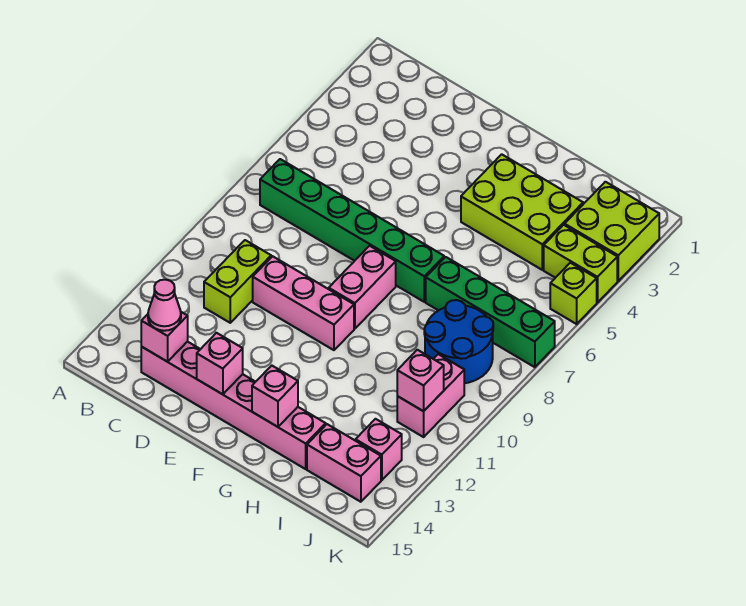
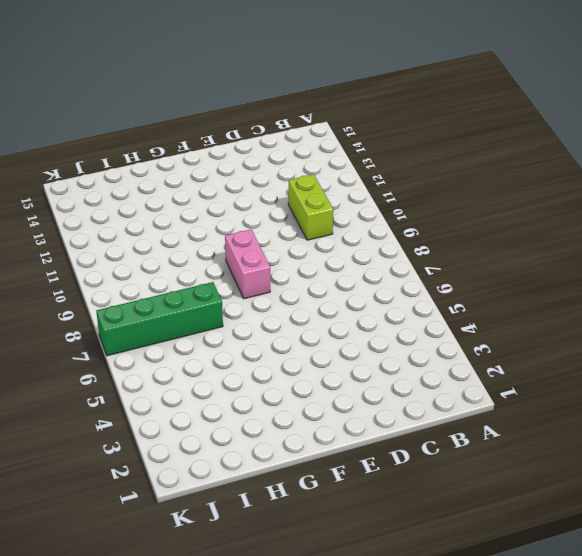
none -> green 1x6 brick [260,159,444,302]
none -> pink 1x6 brick [141,342,326,469]
none -> pink 1x3 brick [253,256,354,350]

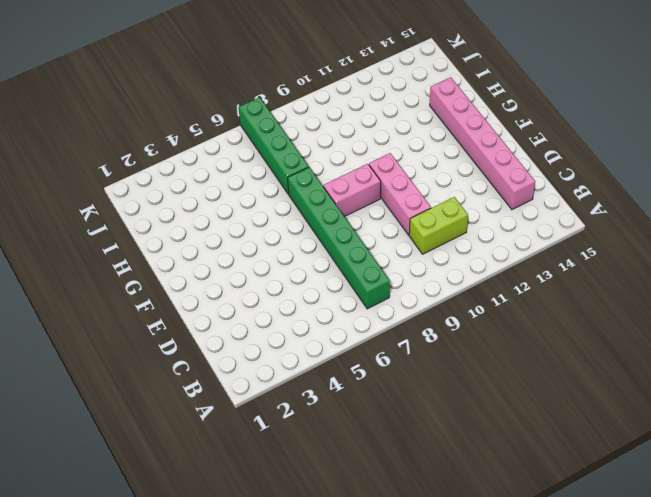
none -> lime 2x3 brick [461,154,583,270]
none -> blue 2x2 round brick [424,300,493,383]
none -> pink 1x2 brick [307,424,381,502]

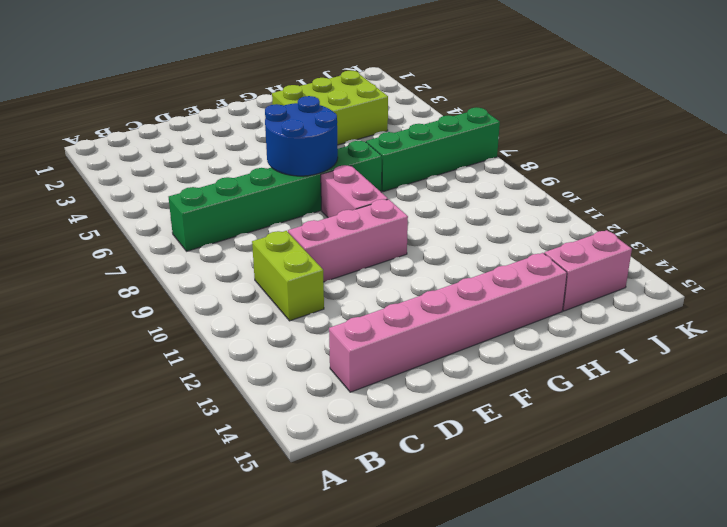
blue 2x2 round brick [265,96,338,176] -> blue 2x2 round brick moved to [424,300,493,383]
none -> lime 2x2 brick [565,182,659,281]
none -> lime 1x2 brick [544,225,617,303]
none -> pink 1x2 brick [397,354,464,437]

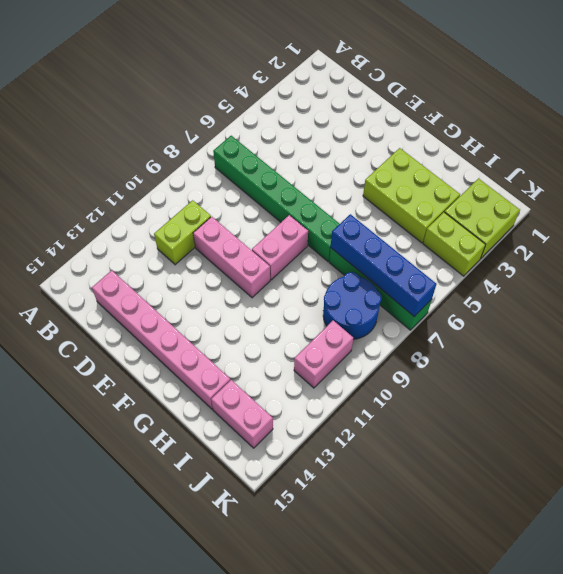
blue 1x4 brick [331,214,436,316] -> none
none -> pink 1x1 brick [356,419,402,480]
none -> lime 1x1 brick [550,263,597,324]
none -> pink 1x1 brick [141,312,188,362]

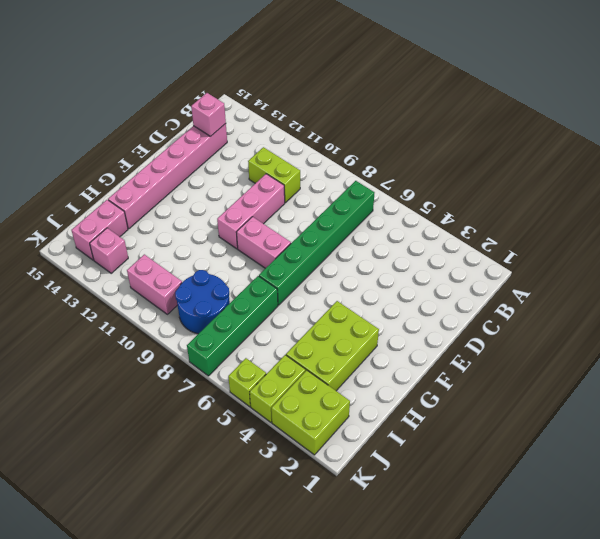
none -> pink 1x1 brick [197,333,243,394]
none -> pink 1x1 brick [252,366,298,427]
none -> pink 1x1 brick [397,350,444,411]

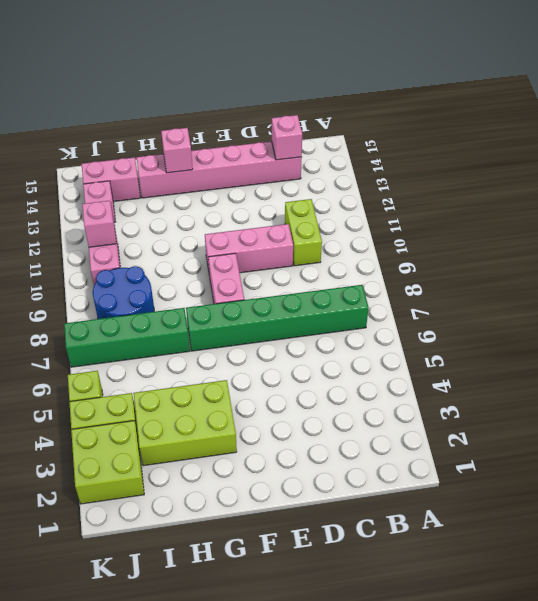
none -> pink 1x1 brick [197,333,243,394]
none -> pink 1x1 cone [148,280,181,331]

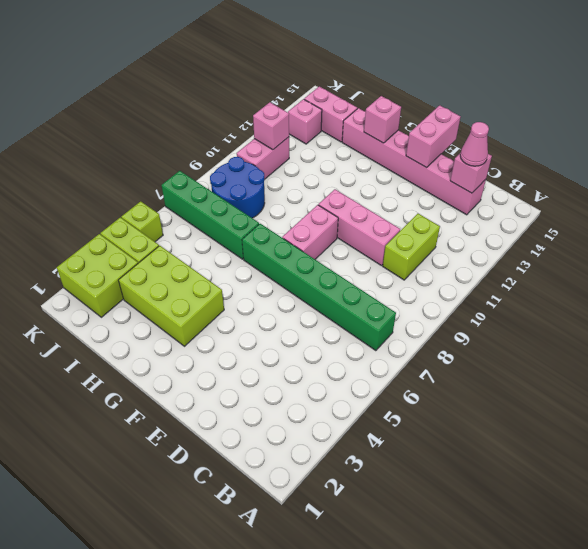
pink 1x2 brick [406,105,461,168] -> pink 1x1 brick [197,333,243,394]

